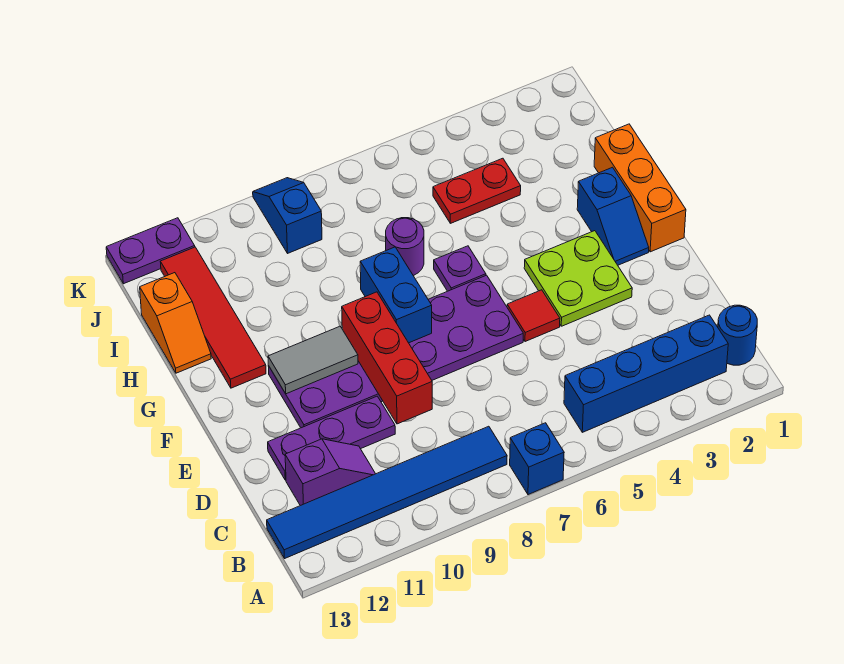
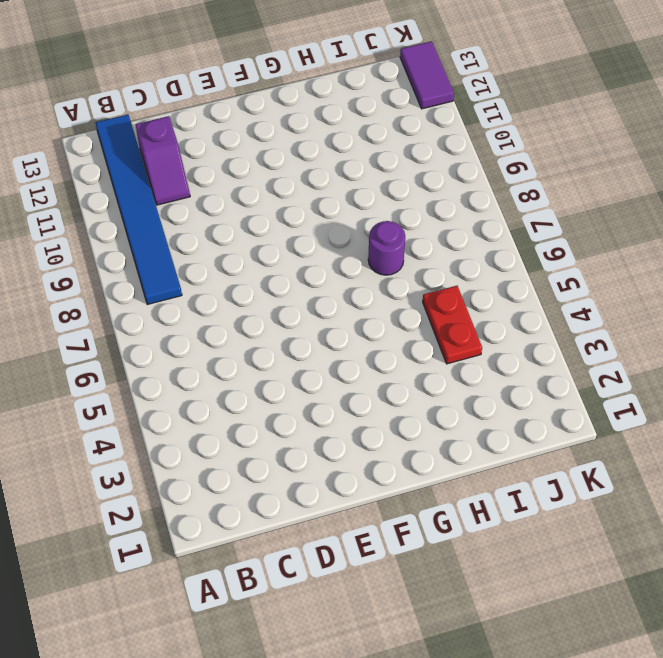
purple 1x2 tile [400,41,454,109] -> purple 1x2 plate [106,218,195,284]
none -> blue 1x1 brick [510,423,564,495]
none -> blue 1x1 round brick [718,305,757,365]
none -> blue 1x4 brick [564,315,728,432]

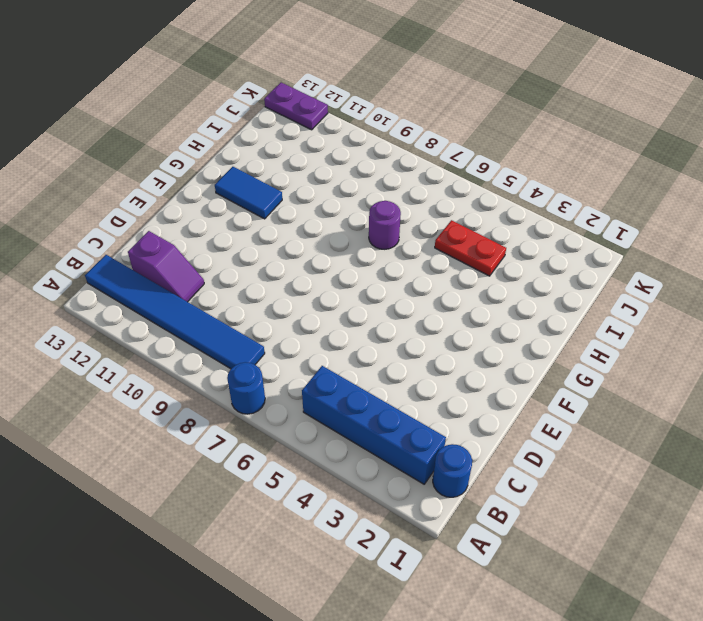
blue 1x1 round brick [227,362,265,414] -> blue 1x1 brick [510,423,564,495]
blue 1x2 tile [215,167,282,219] -> red 1x4 tile [160,247,266,388]
none -> purple 1x3 plate [268,396,395,480]
none -> lime 2x2 plate [524,231,632,326]
none -> red 1x1 tile [507,290,560,342]

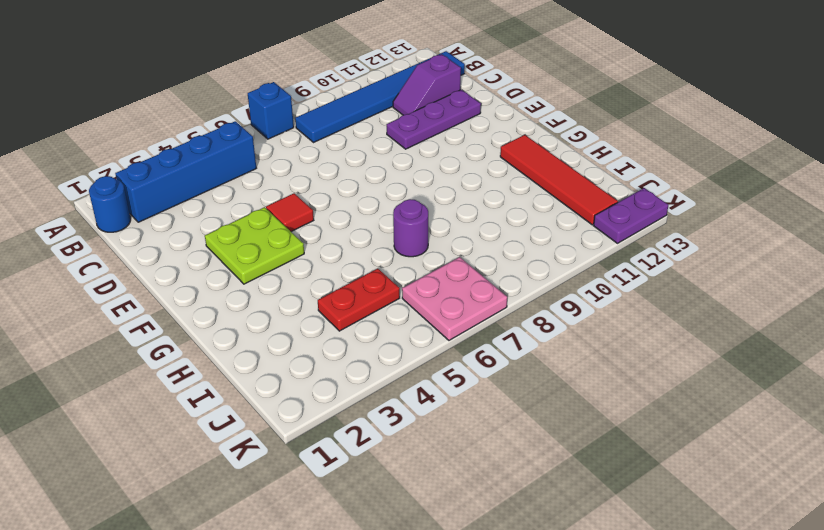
pink 2x2 plate [402,257,507,340] -> none
none -> purple 2x6 plate [268,275,523,428]
none -> orange 1x3 brick [594,124,686,252]
none -> blue 1x2 slope [577,167,649,265]

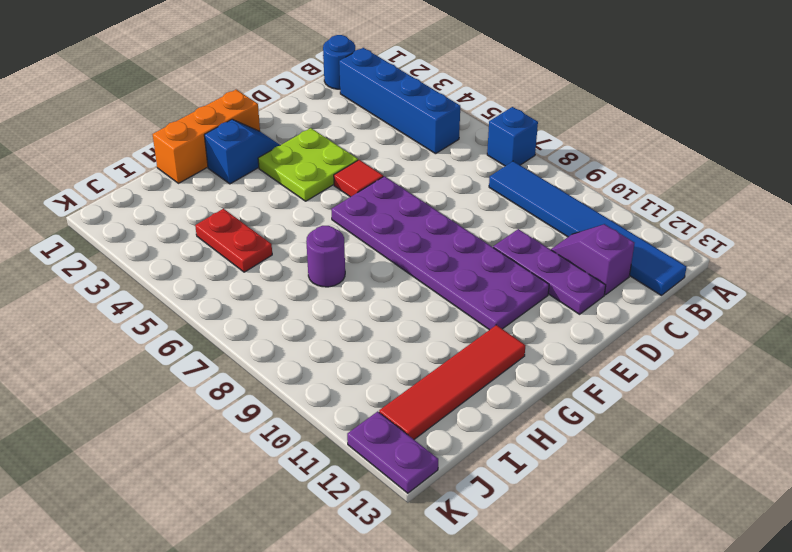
none -> purple 1x1 plate [434,246,486,291]
none -> orange 1x2 slope [140,273,211,373]
none -> blue 1x2 slope [253,178,322,253]

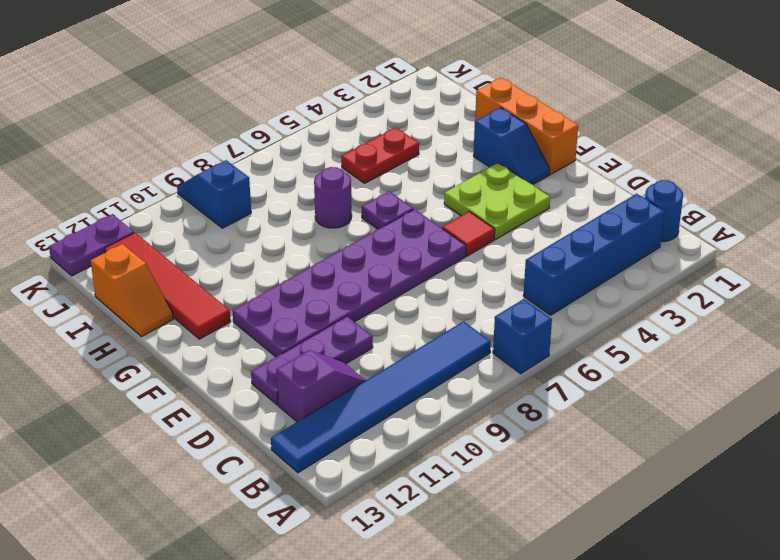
none -> red 1x3 brick [342,292,432,424]
none -> blue 1x2 brick [360,247,432,343]
none -> grey 1x2 tile [268,326,358,394]

